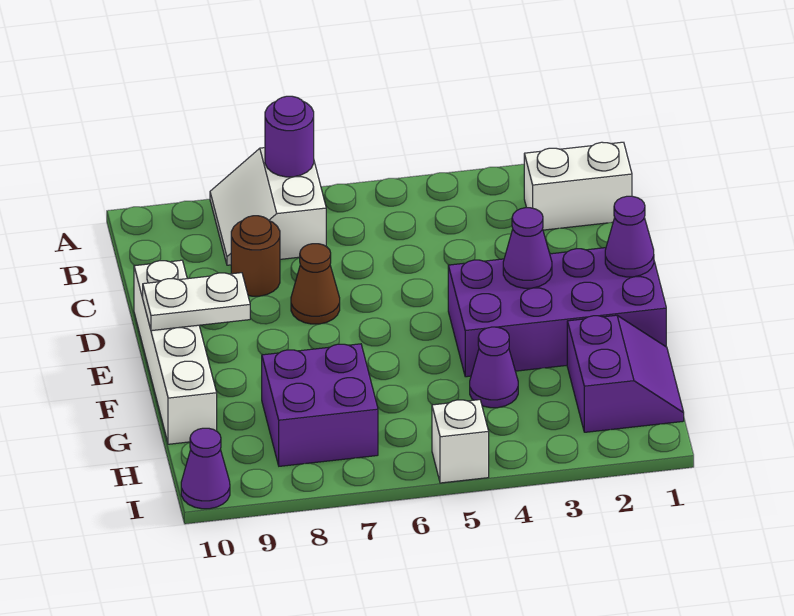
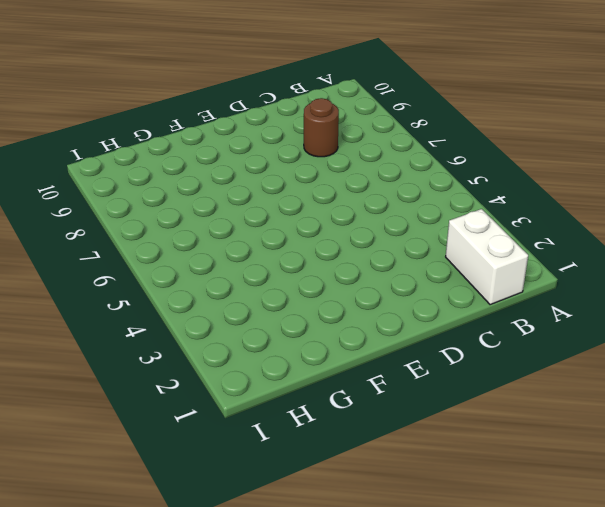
none -> white 2x2 slope [210,148,326,265]
none -> brown 1x1 cone [291,244,340,324]
none -> white 1x4 brick [134,260,217,444]

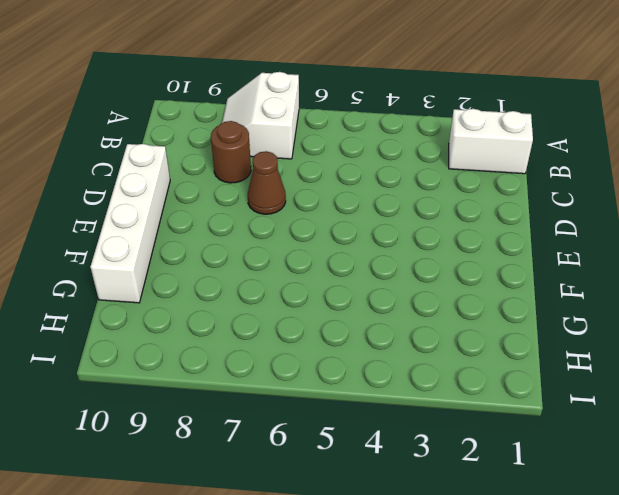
none -> purple 2x4 brick [448,248,666,377]
none -> purple 2x2 slope [567,315,684,432]
none -> purple 1x1 cone [470,327,518,408]

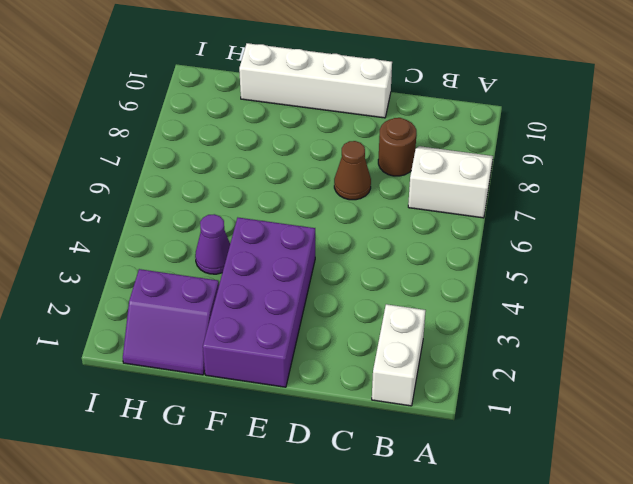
none -> purple 2x2 brick [262,344,378,466]
none -> white 1x1 brick [432,400,489,483]
none -> purple 1x1 cone [181,428,230,509]

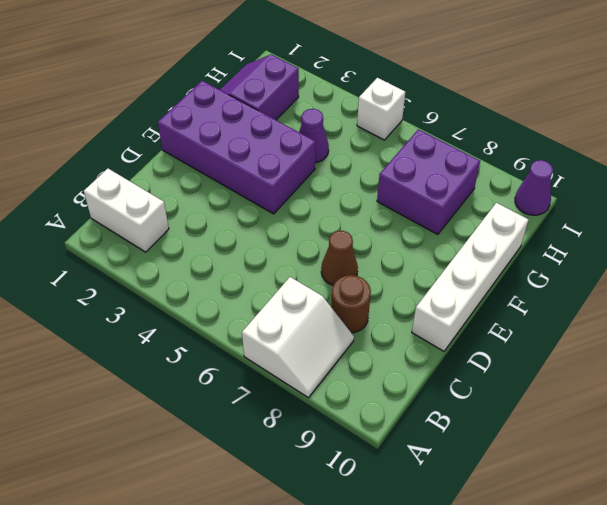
none -> purple 1x1 round brick [265,96,314,177]
none -> purple 1x1 cone [605,196,654,277]
none -> purple 1x1 cone [503,208,552,288]

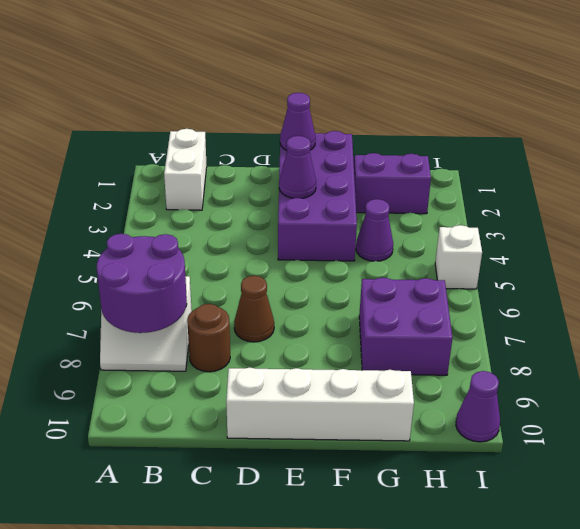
purple 2x2 round brick [97,234,187,333] -> purple 1x1 round brick [265,96,314,177]
none -> white 1x2 plate [143,273,250,331]

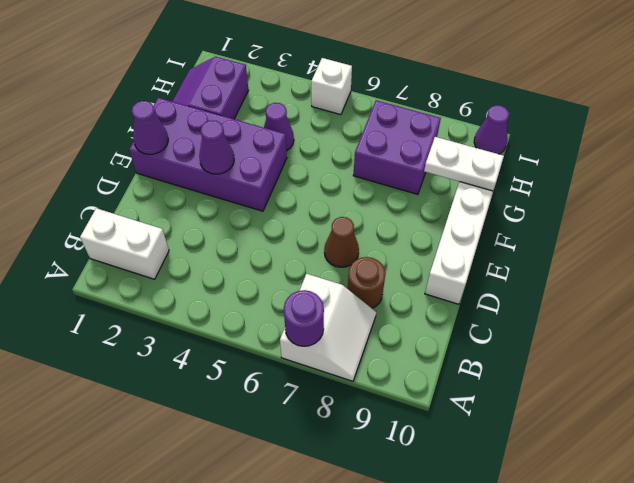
white 1x2 plate [424,137,504,191] -> white 1x2 plate moved to [143,273,250,331]

